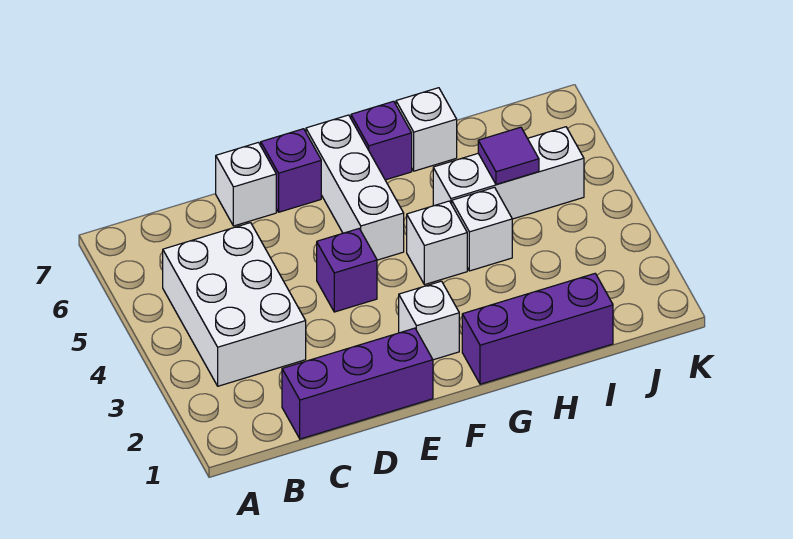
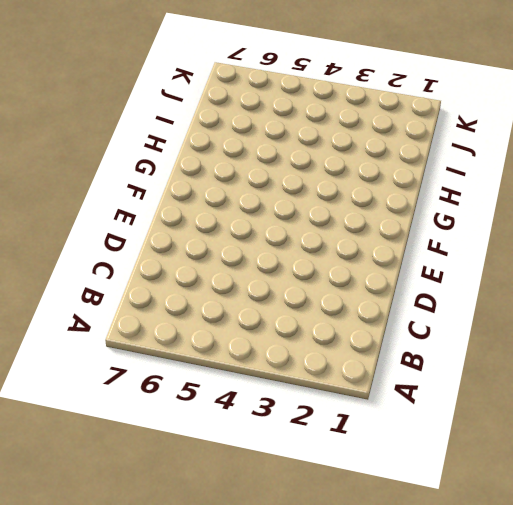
none -> white 2x3 brick [163,223,306,386]
none -> purple 1x3 brick [282,328,433,439]
none -> white 1x1 brick [216,142,276,226]

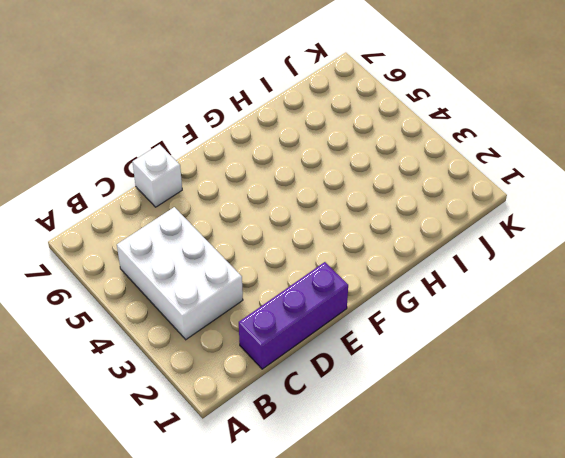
none -> purple 1x1 brick [317,229,377,312]
none -> purple 1x1 brick [261,129,321,212]
none -> white 1x1 brick [399,281,459,360]

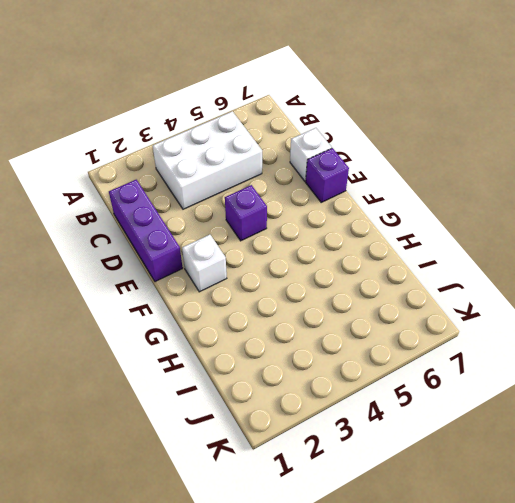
none -> white 1x3 brick [306,115,404,260]
none -> purple 1x3 brick [462,274,613,384]
none -> white 1x1 brick [407,201,467,285]

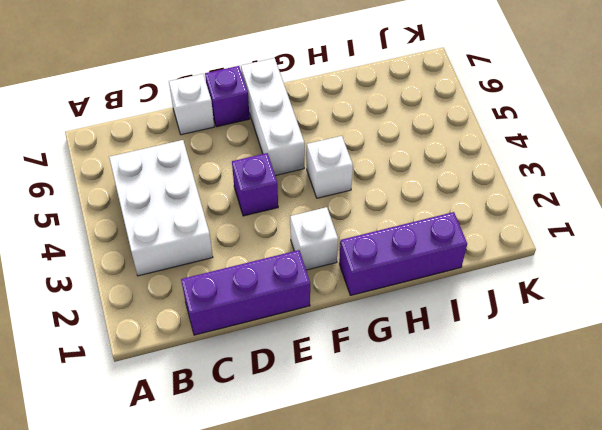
none -> purple 1x1 brick [351,101,412,180]
none -> white 1x1 brick [452,187,512,271]
none -> white 1x3 brick [433,127,584,219]

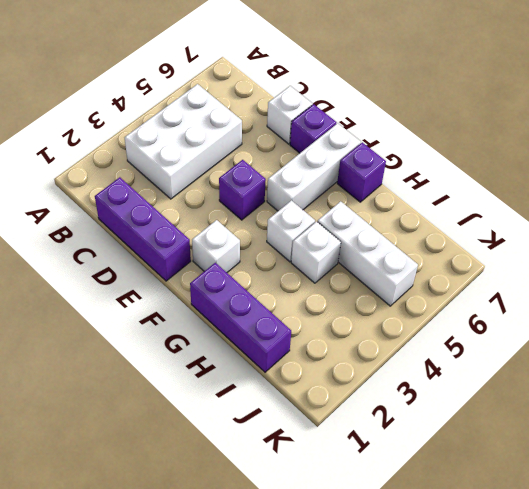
none -> white 1x1 brick [396,88,457,171]
none -> purple 1x1 tile [478,127,539,185]

